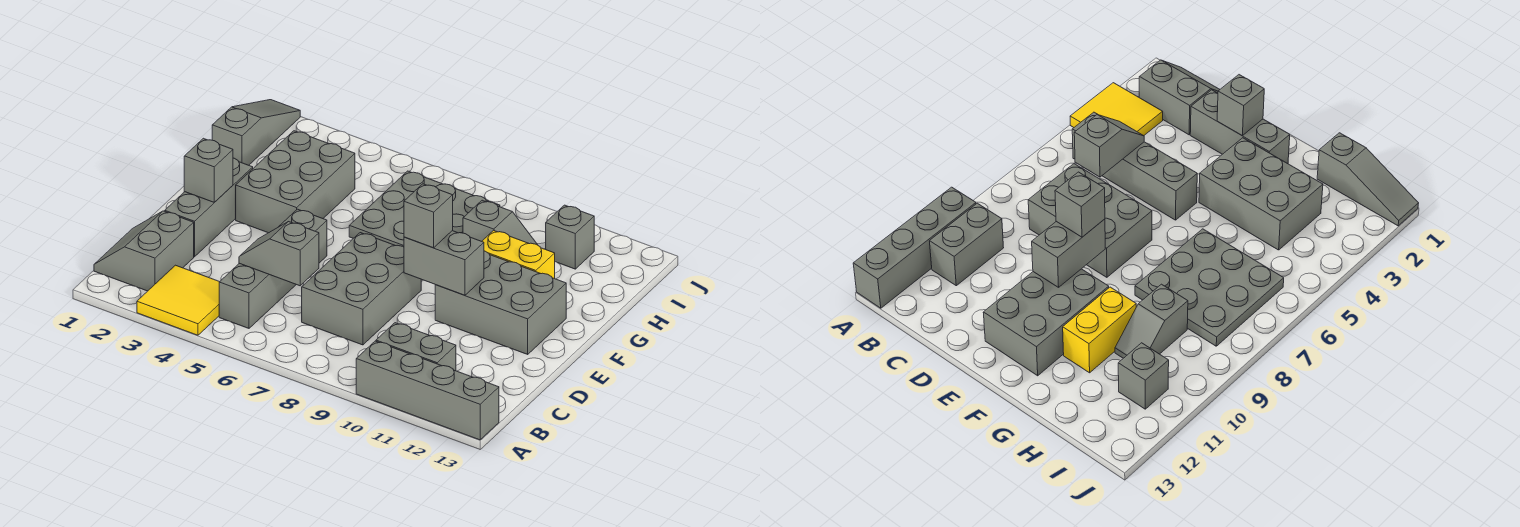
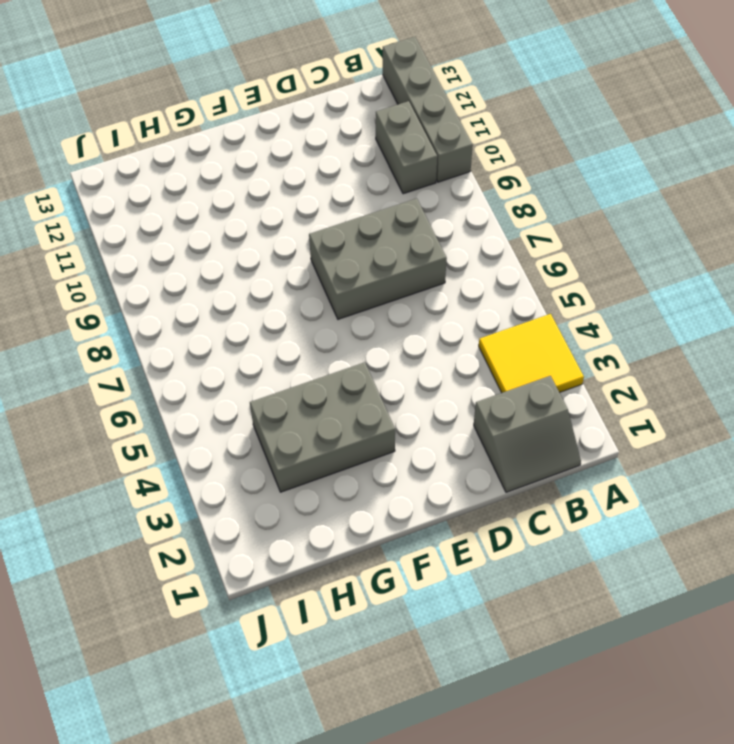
none -> grey 1x4 brick [219,209,327,328]
none -> grey 1x3 brick [165,158,253,257]
none -> grey 2x3 brick [435,251,566,354]

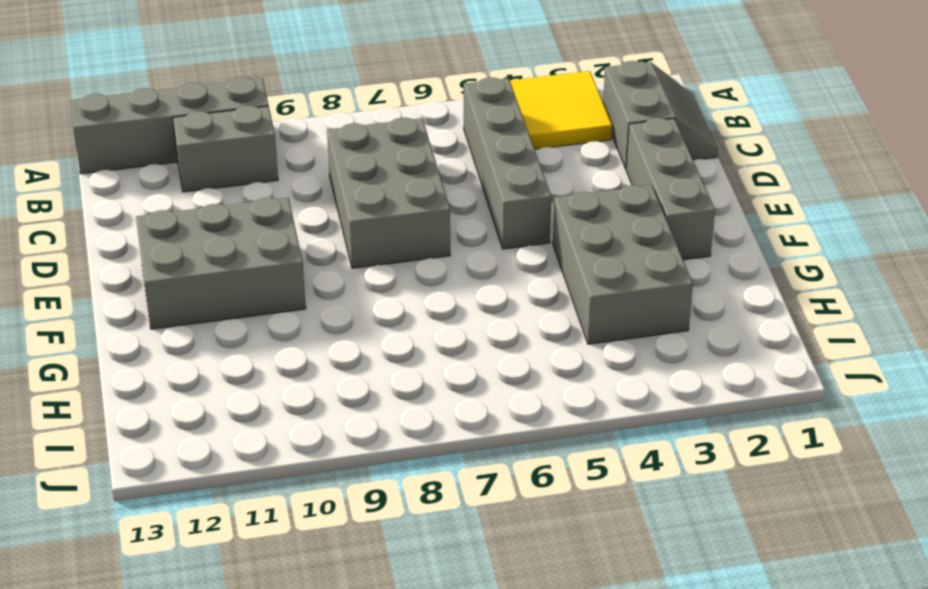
none -> grey 3x3 plate [349,171,500,247]
none -> yellow 1x2 brick [482,230,555,279]
none -> grey 1x3 slope [212,100,300,165]

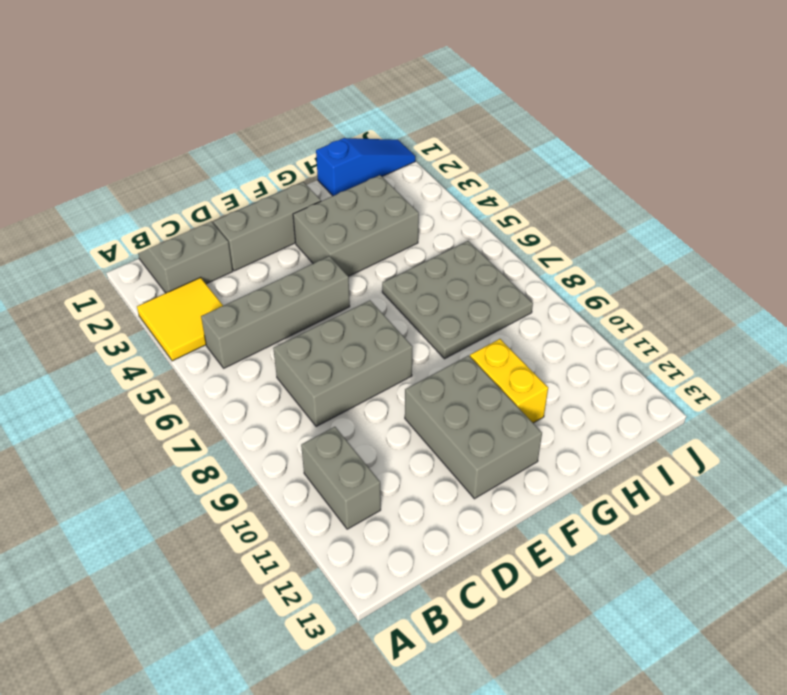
blue 1x3 slope [316,138,415,196] -> grey 1x3 slope [212,100,300,165]
none -> grey 1x4 brick [356,341,499,440]
none -> grey 1x2 slope [463,200,537,244]
none -> grey 1x1 brick [546,205,594,269]

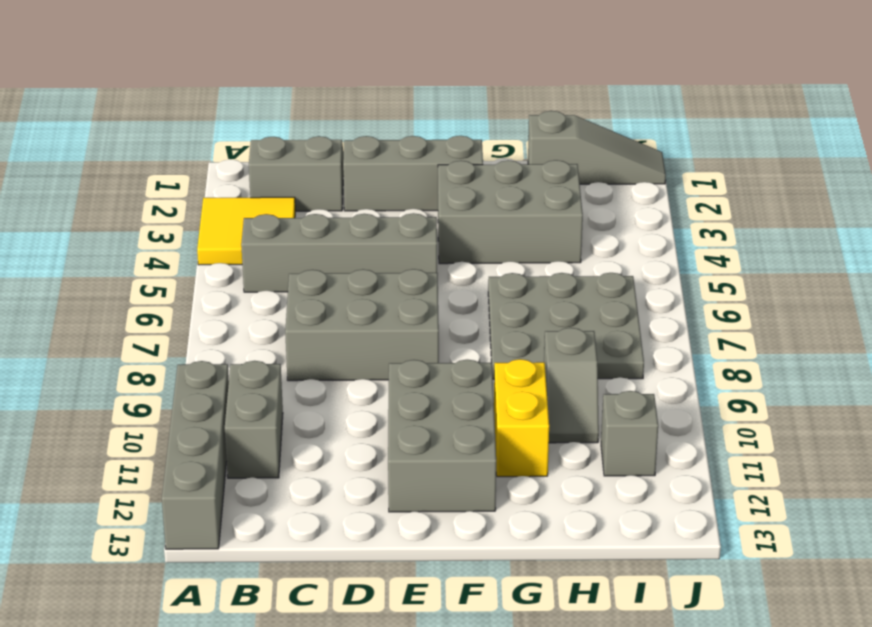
none -> grey 1x2 slope [239,222,319,286]
none -> grey 1x1 brick [184,138,233,202]
none -> grey 1x2 brick [404,231,484,295]

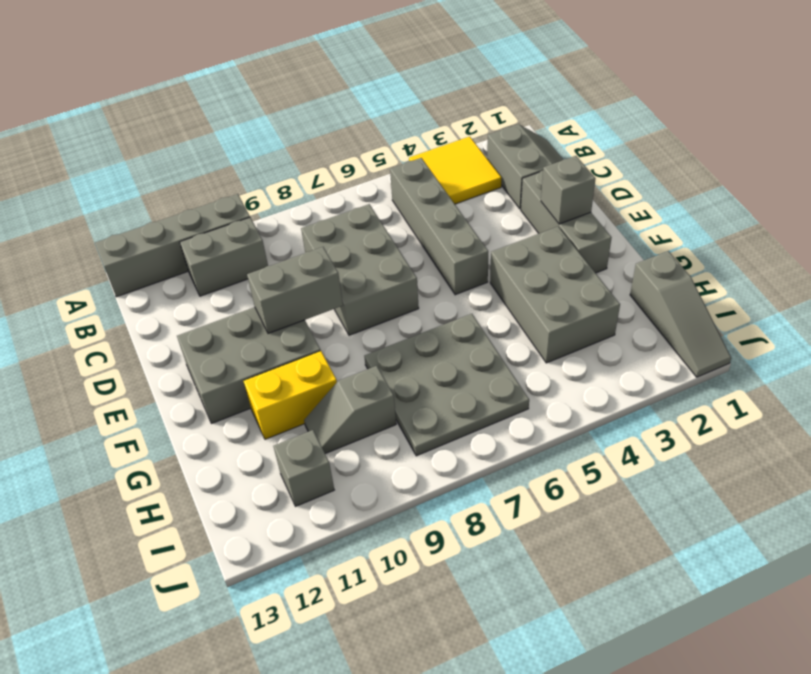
none -> grey 1x2 slope [239,222,319,286]
none -> grey 1x1 brick [404,184,453,248]

